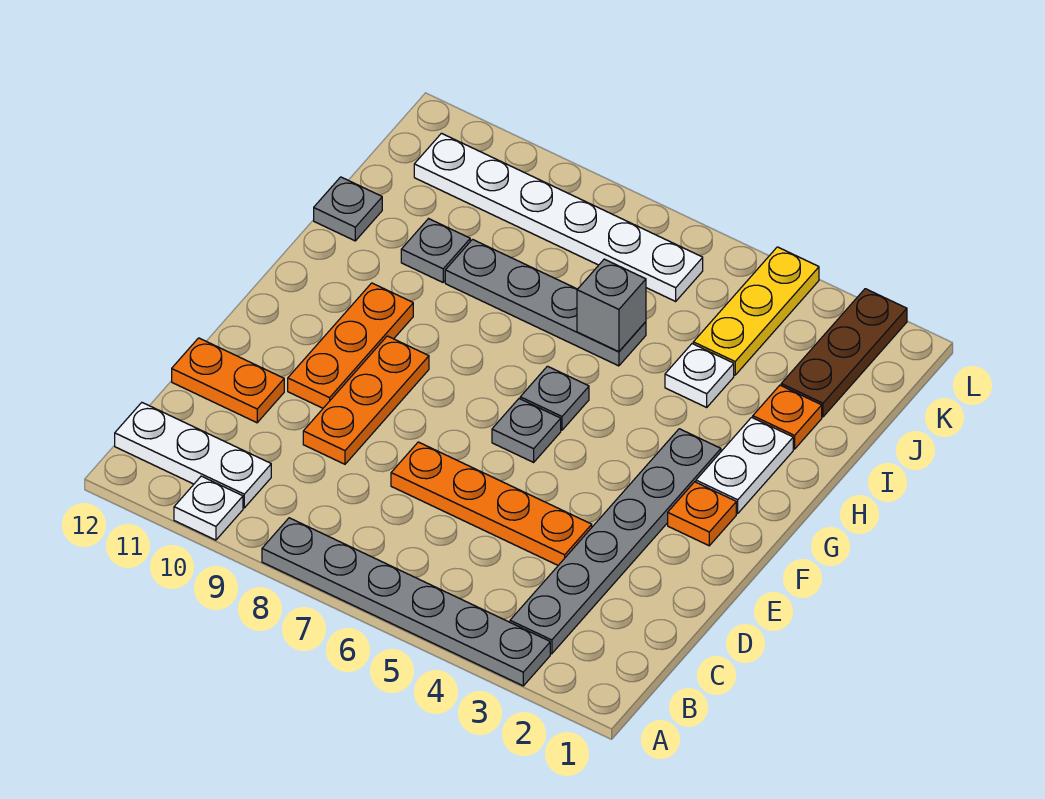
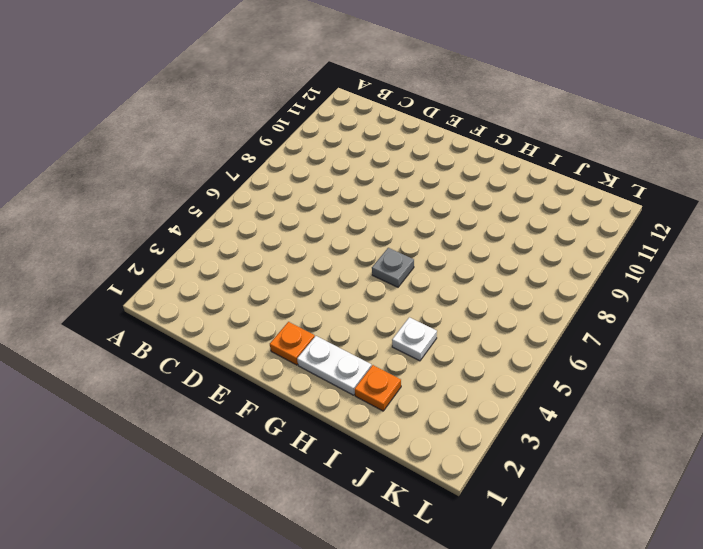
none -> grey 1x6 plate [262,518,550,686]
none -> white 1x1 plate [174,476,243,540]
none -> grey 1x6 plate [510,429,721,654]

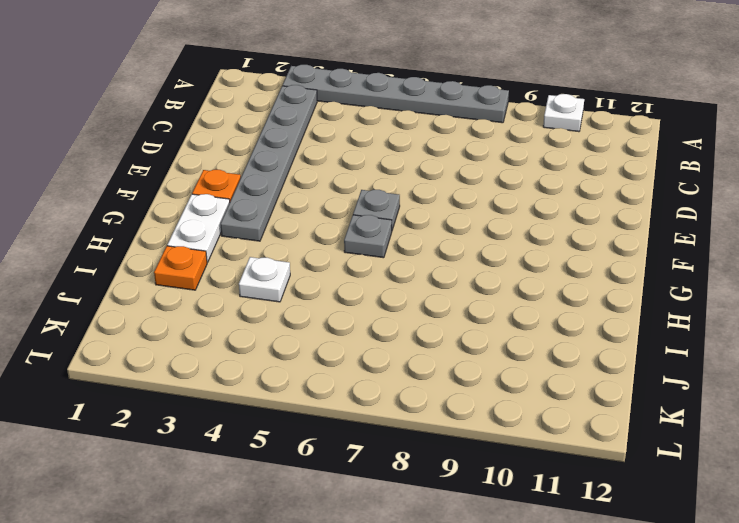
none -> white 1x3 plate [115,403,271,508]
none -> orange 1x4 plate [391,442,592,565]
none -> orange 1x3 plate [303,336,429,464]

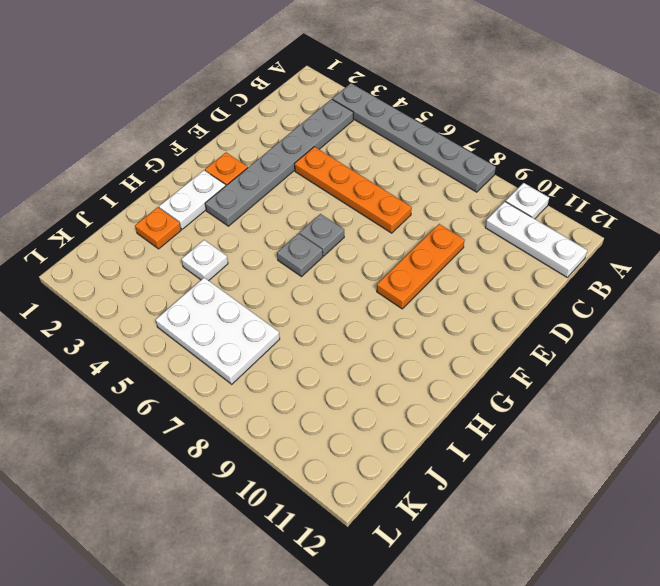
white 2x3 plate [156,277,280,384] -> white 1x6 plate [414,133,703,301]
none -> orange 1x2 plate [172,338,284,423]
none -> orange 1x3 plate [288,283,413,408]
none -> grey 1x4 plate [445,240,646,366]

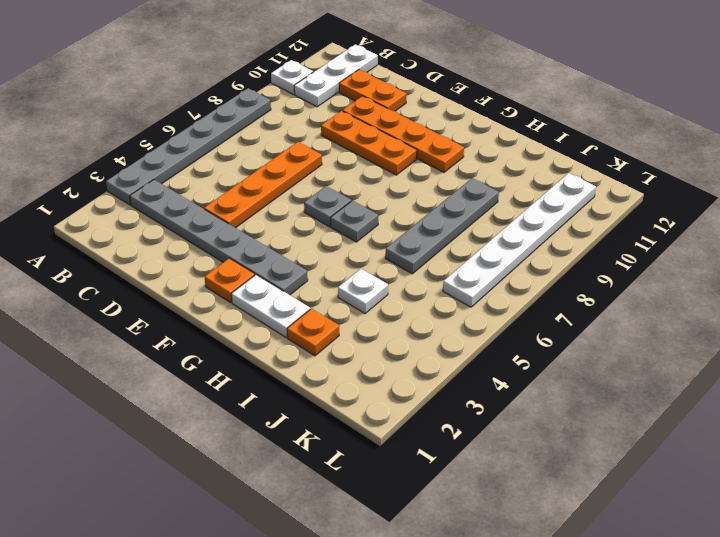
orange 1x2 plate [339,70,407,111] -> orange 1x2 plate turned to [172,338,284,423]
orange 1x4 plate [343,96,464,172] -> orange 1x3 plate [288,283,413,408]
none -> grey 1x1 plate [401,219,470,282]
none -> grey 1x1 plate [314,177,382,241]
none -> brown 1x3 plate [781,289,907,417]

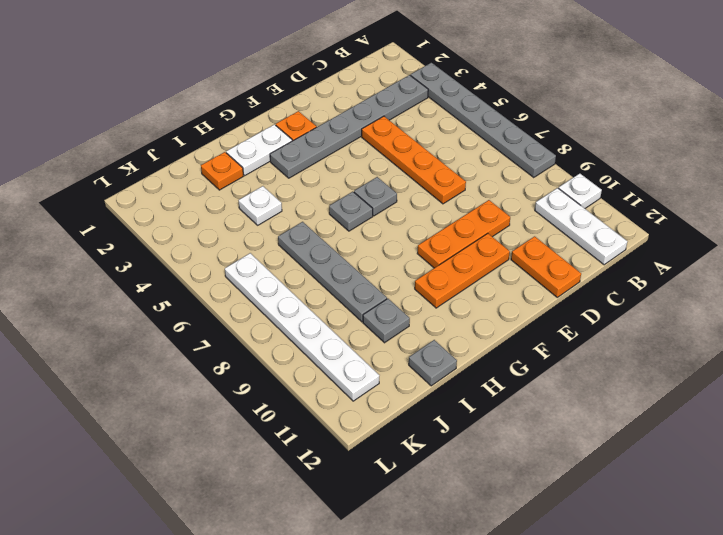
none -> brown 1x3 plate [781,289,907,417]
none -> yellow 1x3 plate [693,247,819,375]
none -> grey 1x1 brick [577,259,646,352]

